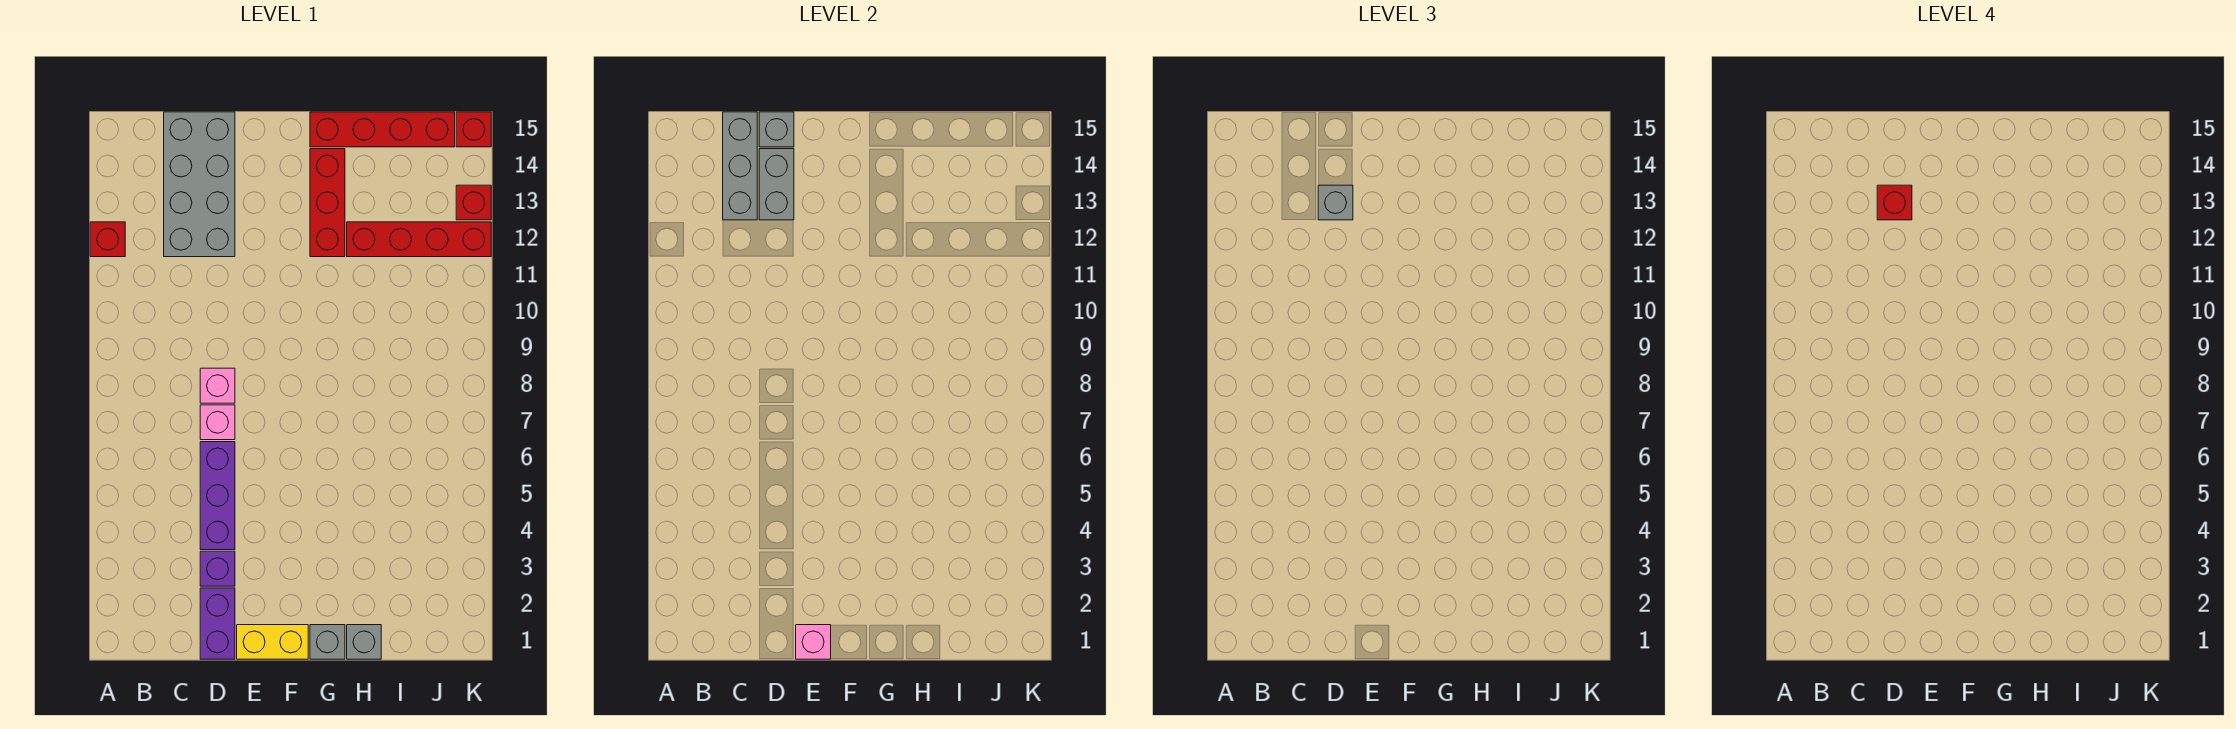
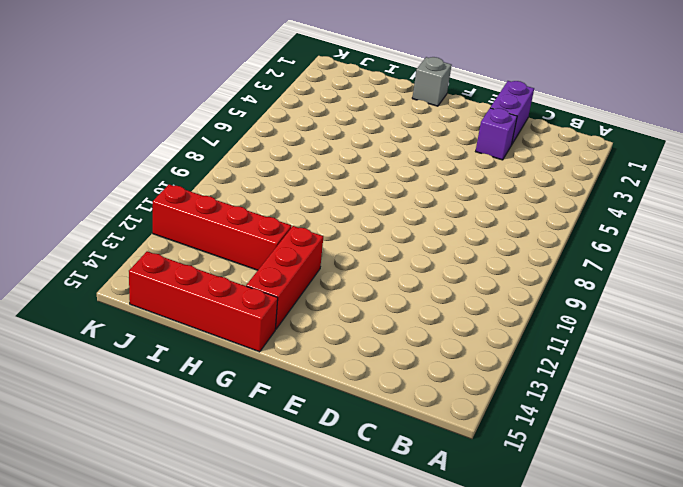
none -> red 1x1 brick [90,222,125,257]
none -> grey 2x4 brick [164,112,235,257]
none -> purple 1x3 brick [200,442,235,550]

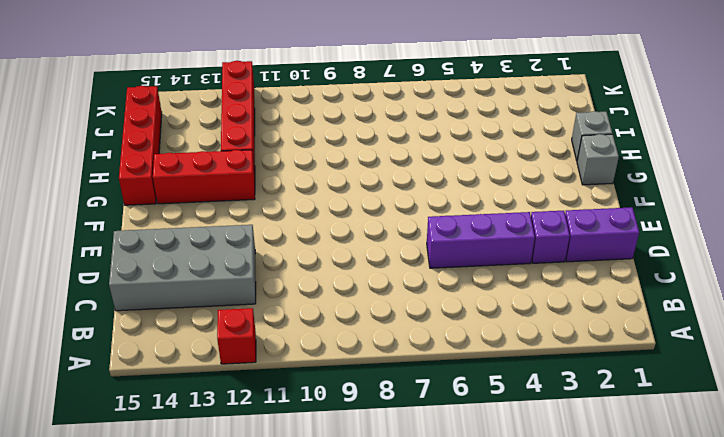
none -> pink 1x1 brick [200,405,235,440]
none -> pink 1x1 brick [200,368,235,403]
none -> yellow 1x2 brick [237,625,308,659]

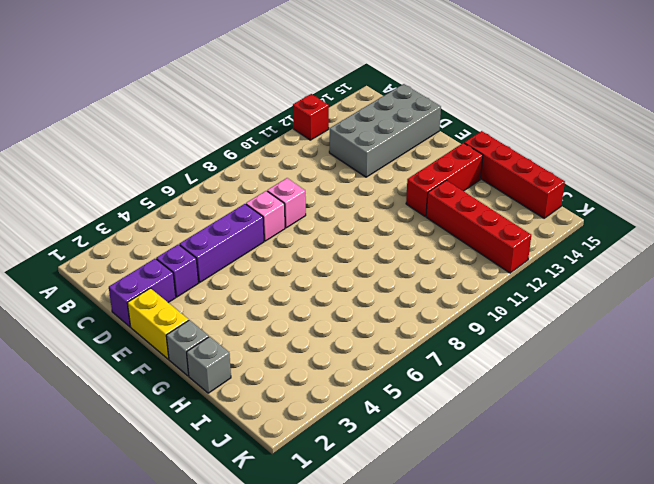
none -> red 1x1 brick [456,185,491,220]
none -> red 1x1 brick [456,112,491,147]
none -> grey 1x3 brick [723,112,757,220]

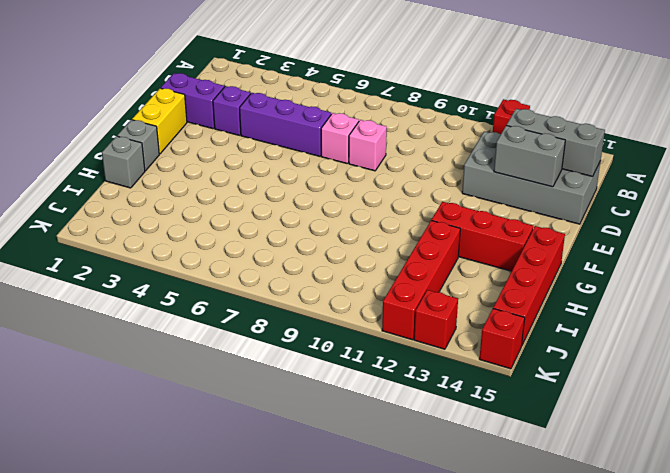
none -> grey 1x1 brick [759,112,794,147]
none -> pink 1x1 brick [796,625,831,659]
none -> grey 1x1 brick [1318,185,1353,220]

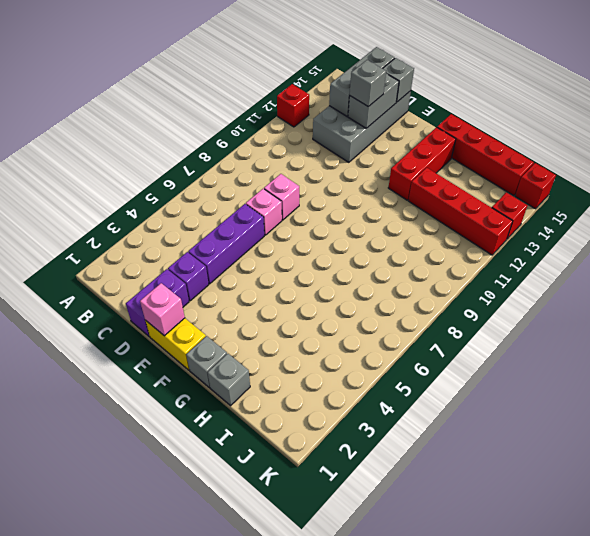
none -> red 1x1 brick [1877,185,1912,220]

